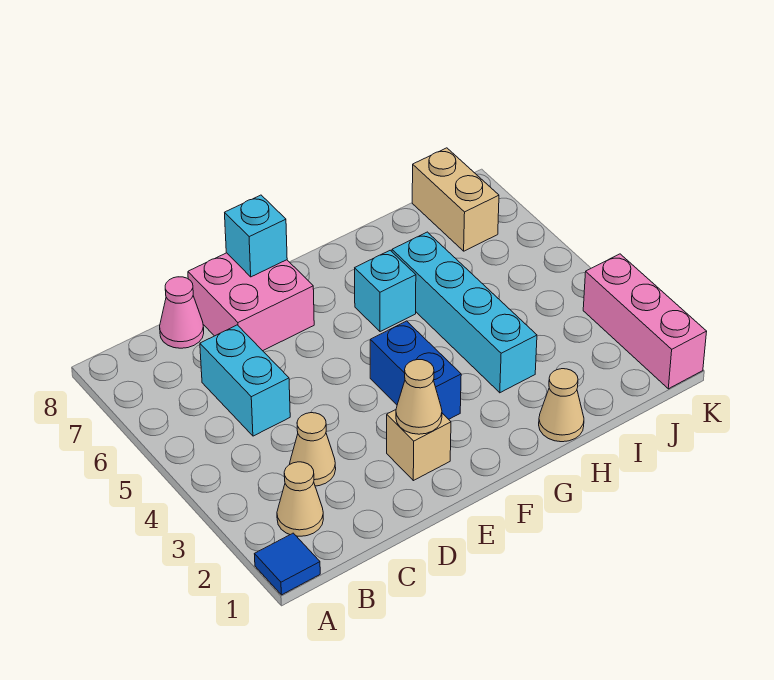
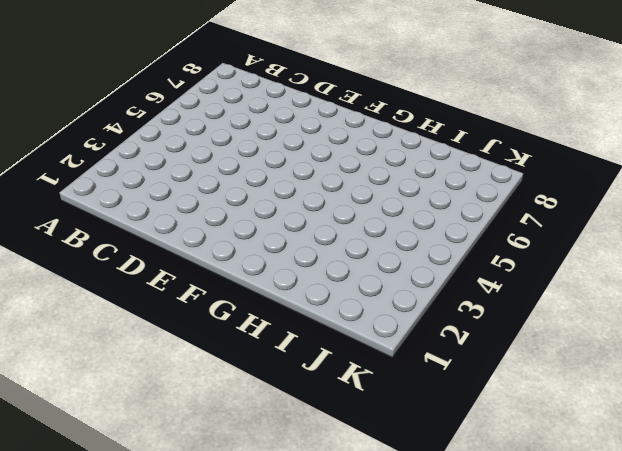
none -> blue 1x1 tile [255,533,320,595]
none -> tan 1x1 cone [277,462,323,536]
none -> tan 1x1 cone [290,413,336,486]

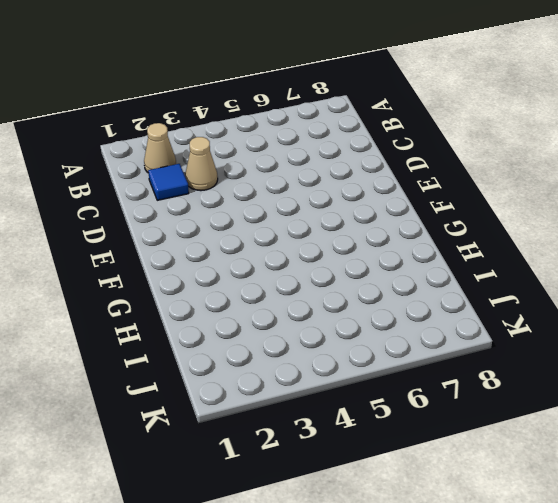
blue 1x1 tile [148,164,189,200] -> blue 1x1 tile moved to [255,533,320,595]
none -> cyan 1x2 brick [200,325,290,436]
none -> pink 1x1 cone [160,277,204,348]
none -> pink 2x2 brick [188,253,314,351]

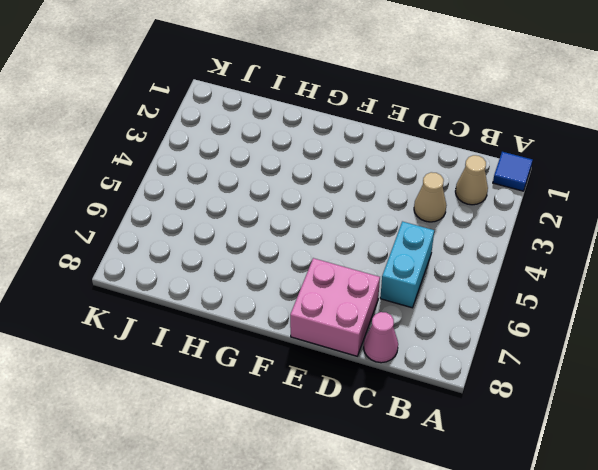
none -> tan 1x1 brick [387,410,451,481]
none -> blue 1x2 brick [370,321,461,419]
none -> cyan 1x1 brick [355,250,416,332]

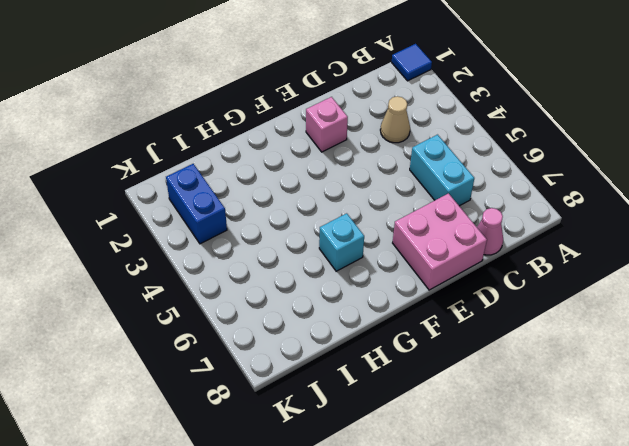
pink 1x1 brick [306,97,348,152] -> tan 1x1 brick [387,410,451,481]
blue 1x2 brick [166,164,227,244] -> blue 1x2 brick moved to [370,321,461,419]
none -> tan 1x1 cone [277,462,323,536]
none -> tan 1x1 cone [539,369,584,442]
none -> cyan 1x4 brick [392,232,537,393]

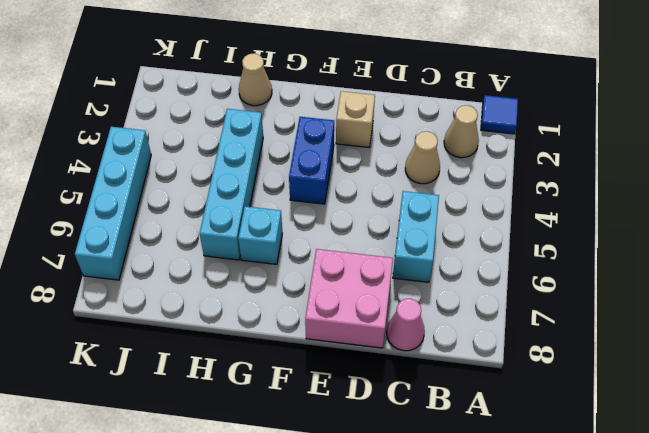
cyan 1x4 brick [75,127,151,280] -> none
none -> tan 1x2 brick [412,148,499,251]
none -> pink 1x3 brick [583,254,707,389]
none -> tan 1x1 cone [396,360,442,434]

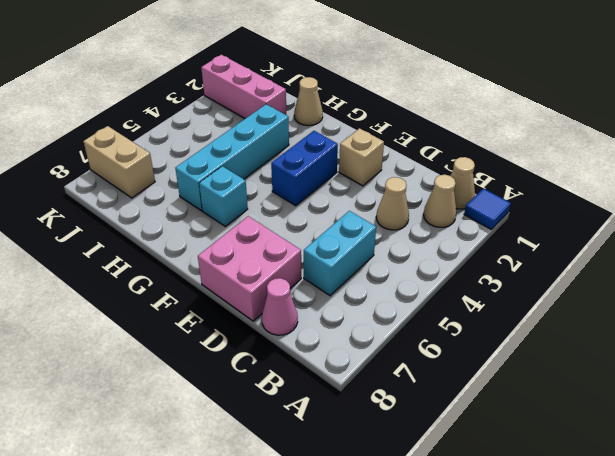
tan 1x1 cone [450,157,475,209] -> tan 1x1 cone moved to [396,360,442,434]
pink 1x3 brick [201,55,286,119] -> pink 1x3 brick turned to [583,254,707,389]
tan 1x2 brick [83,126,155,198] -> tan 1x2 brick turned to [412,148,499,251]
none -> cyan 1x1 brick [225,195,287,277]

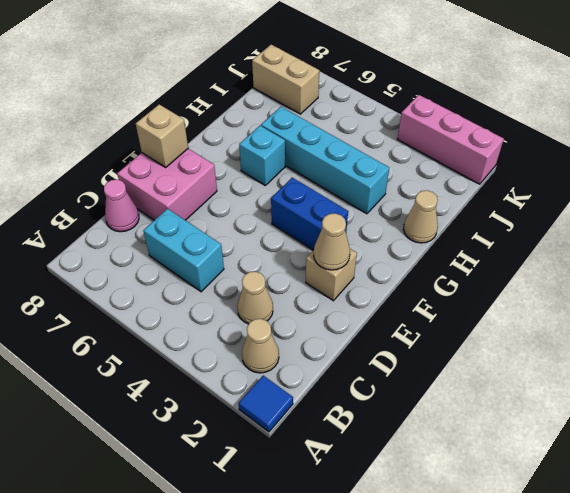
tan 1x1 brick [136,104,188,167] -> cyan 1x1 brick [225,195,287,277]

